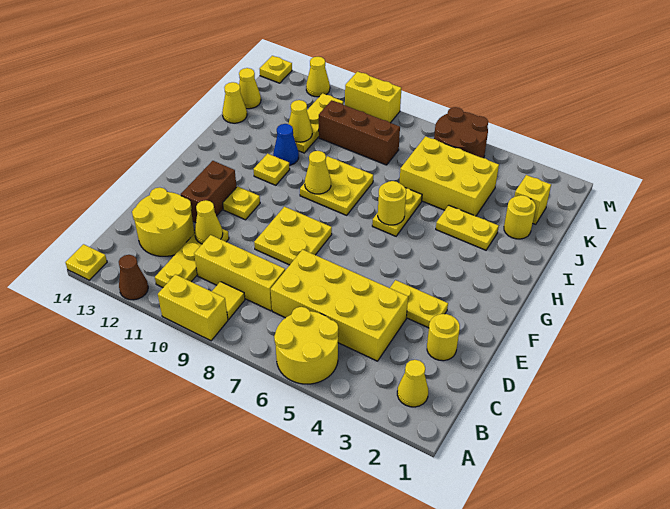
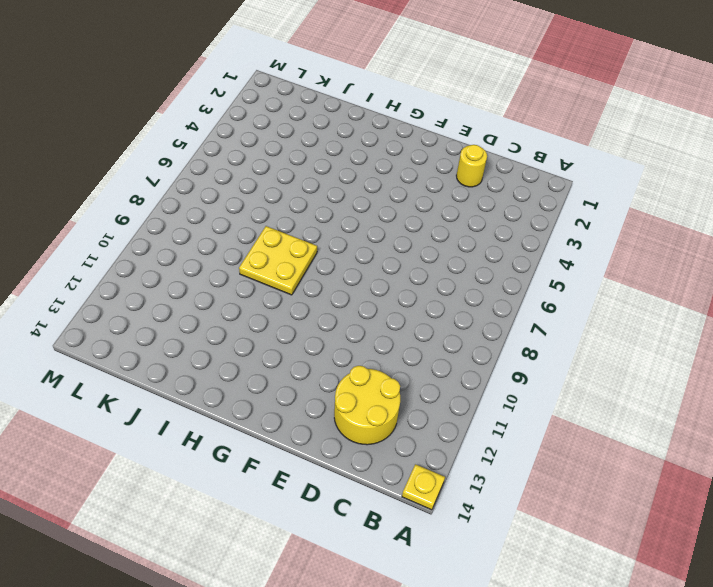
none -> yellow 2x2 round brick [274,307,338,384]
none -> yellow 1x2 brick [158,274,228,341]
none -> brown 1x1 cone [119,255,148,300]
none -> yellow 1x1 cone [397,360,428,407]

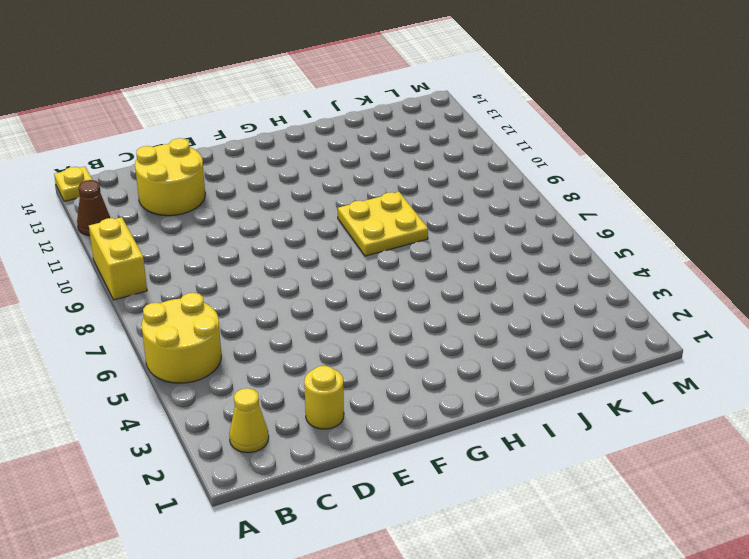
none -> yellow 1x1 tile [212,282,245,319]
none -> yellow 1x3 plate [155,229,229,288]
none -> yellow 2x4 brick [271,250,408,361]
none -> yellow 1x3 brick [194,235,285,311]

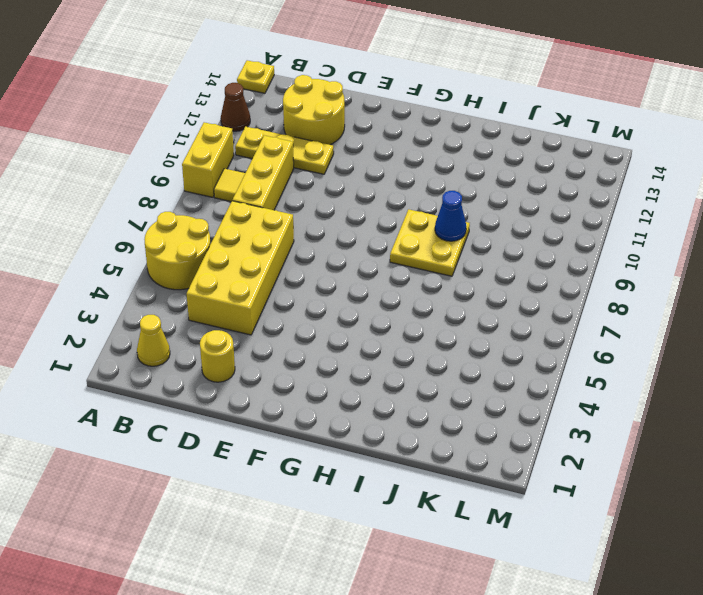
blue 1x1 cone [435,191,466,241] -> blue 1x1 cone moved to [273,124,299,165]
none -> yellow 1x2 plate [390,280,448,328]
none -> yellow 2x2 plate [254,207,332,265]
none -> brown 1x2 brick [181,161,236,222]
none -> yellow 1x1 plate [223,186,260,220]

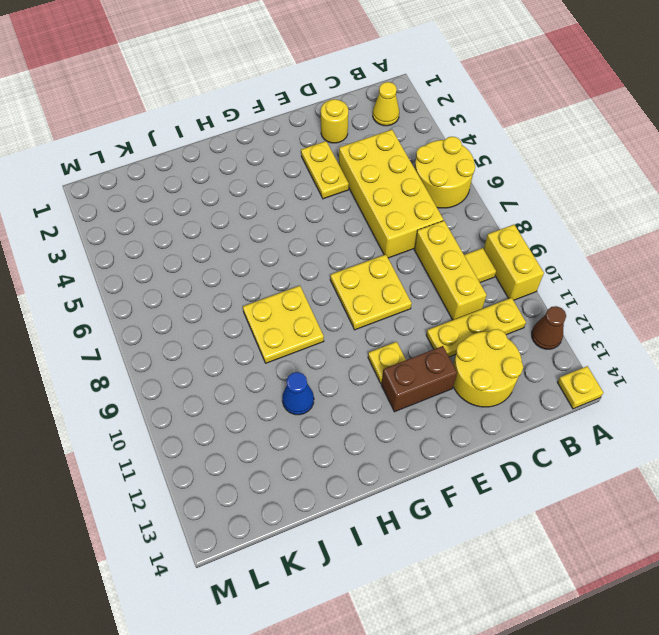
none -> yellow 1x2 plate [372,188,422,236]
none -> yellow 1x1 plate [254,154,290,185]
none -> yellow 1x2 plate [436,205,499,250]
none -> yellow 1x1 round brick [504,195,536,239]

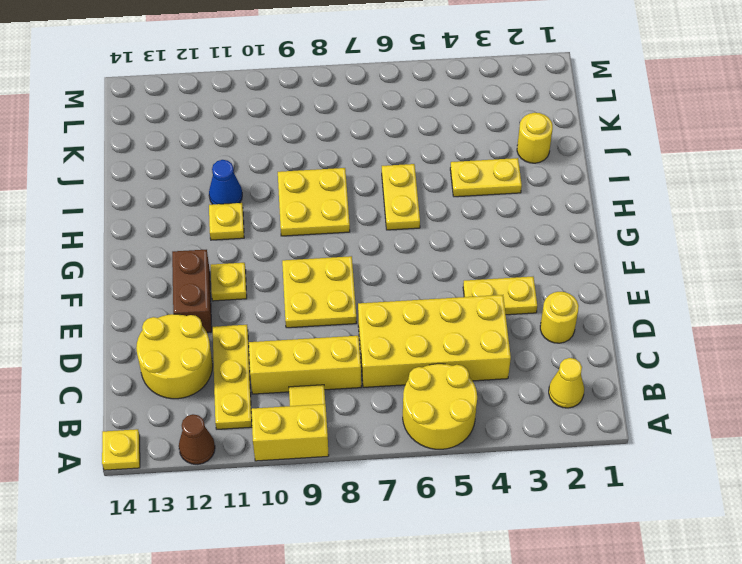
none -> yellow 2x3 brick [400,136,499,216]
none -> yellow 1x3 plate [296,93,343,153]
none -> yellow 1x1 cone [222,82,247,123]
none -> yellow 1x1 brick [514,175,551,224]

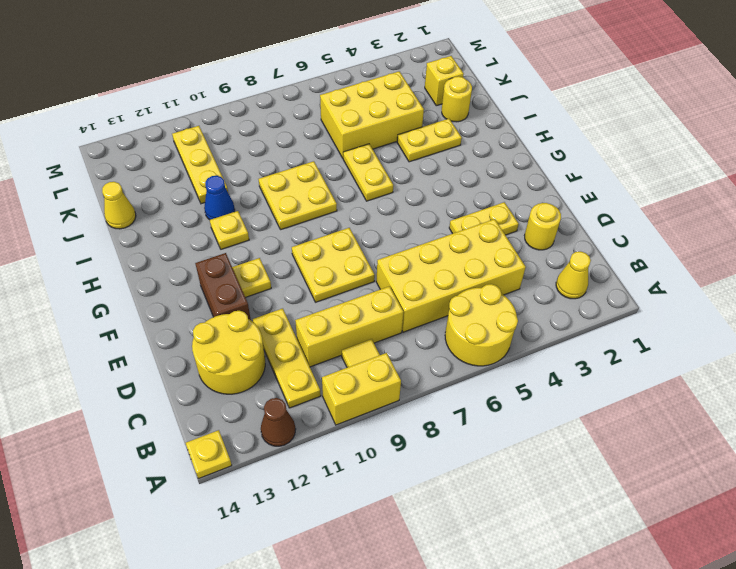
none -> brown 1x3 brick [319,100,400,165]
none -> yellow 1x1 cone [239,68,261,109]
none -> brown 2x2 round brick [434,107,488,158]
none -> yellow 1x2 brick [345,72,401,123]

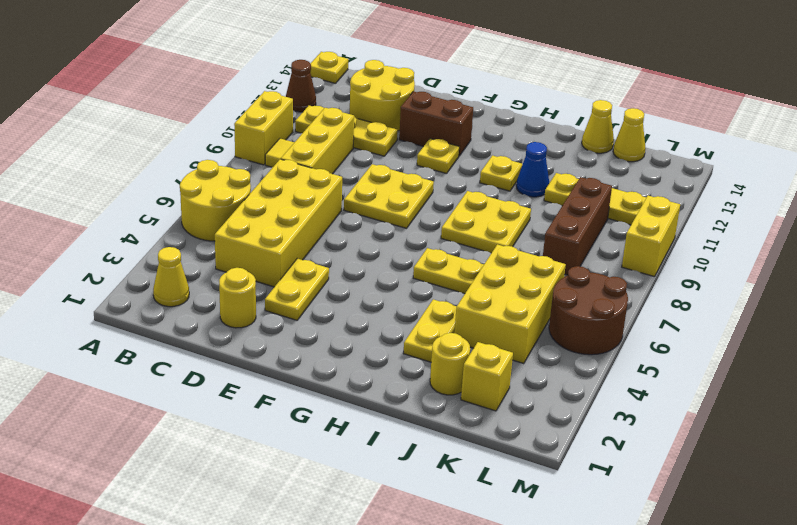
none -> yellow 1x1 cone [306,57,330,97]
none -> yellow 1x1 plate [259,56,292,83]
none -> yellow 1x1 cone [195,200,223,244]
none -> yellow 1x1 round brick [378,181,406,225]

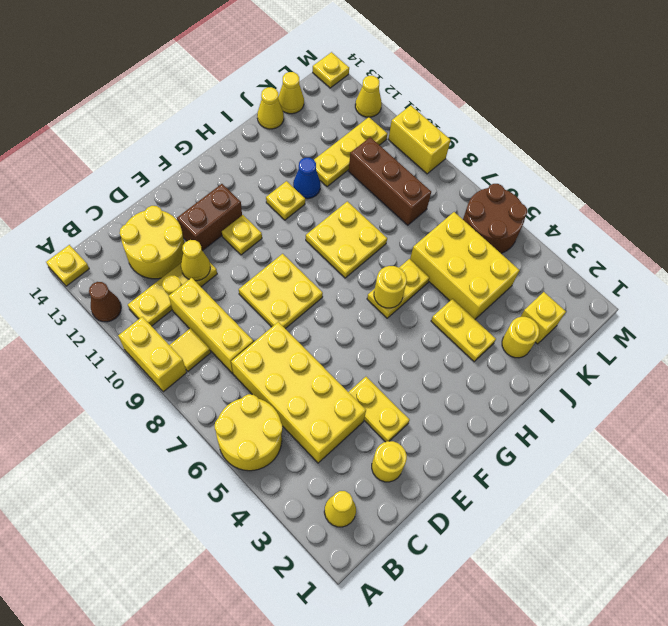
none -> yellow 1x1 cone [305,151,331,194]
none -> yellow 1x1 cone [289,100,312,142]

